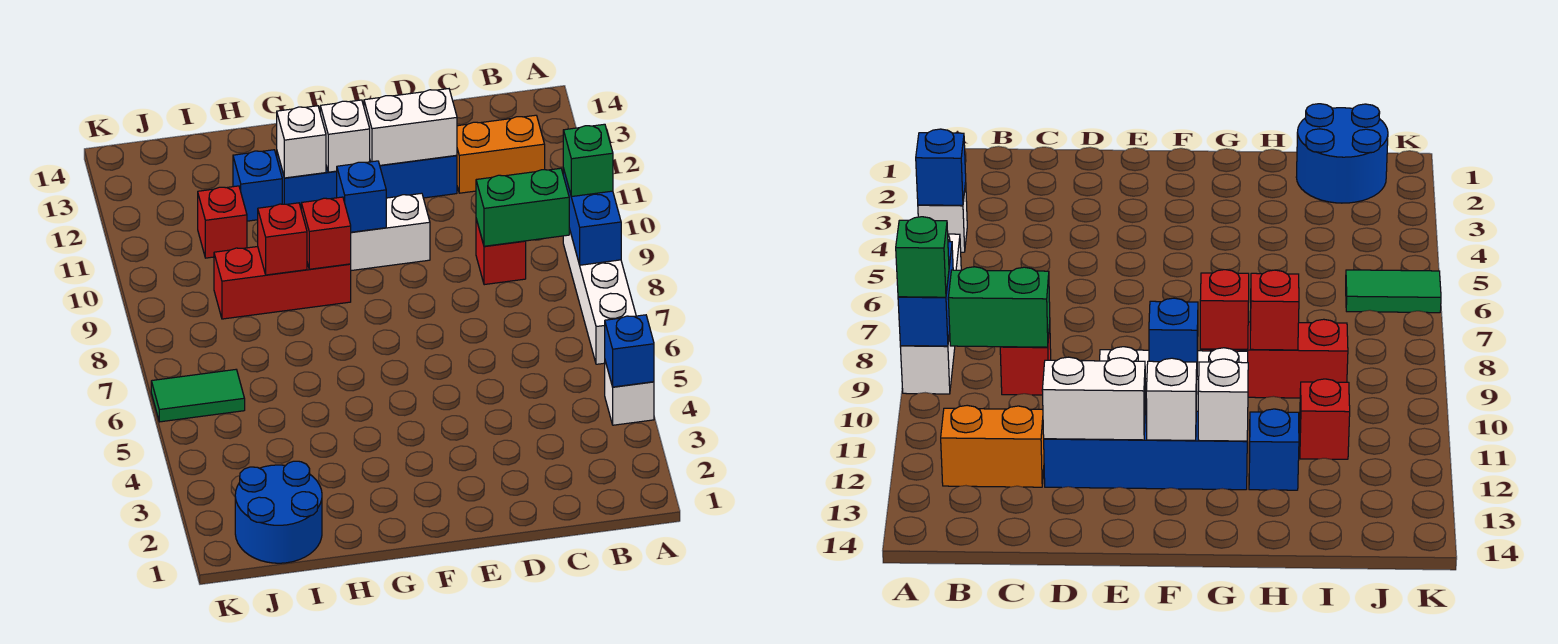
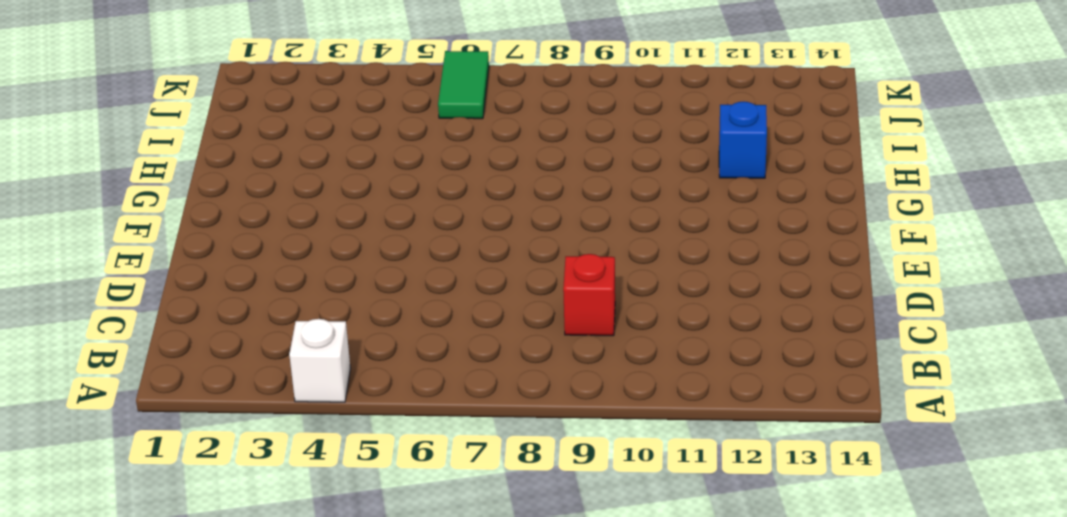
none -> white 1x4 brick [563,229,636,364]
none -> orange 1x2 brick [457,115,545,193]
none -> blue 1x4 brick [277,153,457,207]

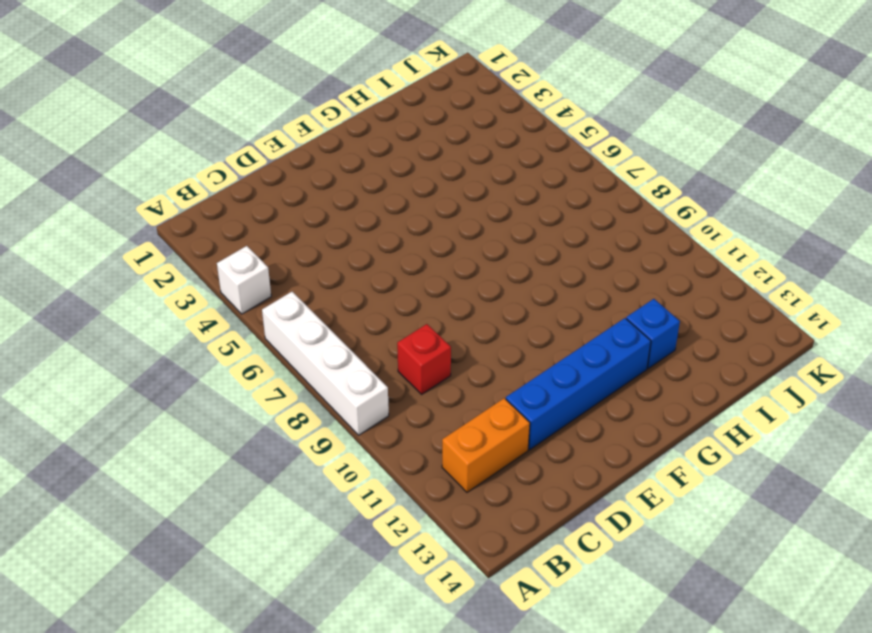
none -> white 1x3 brick [351,193,430,271]
none -> red 1x3 brick [214,247,351,319]
none -> blue 2x2 round brick [235,461,322,563]

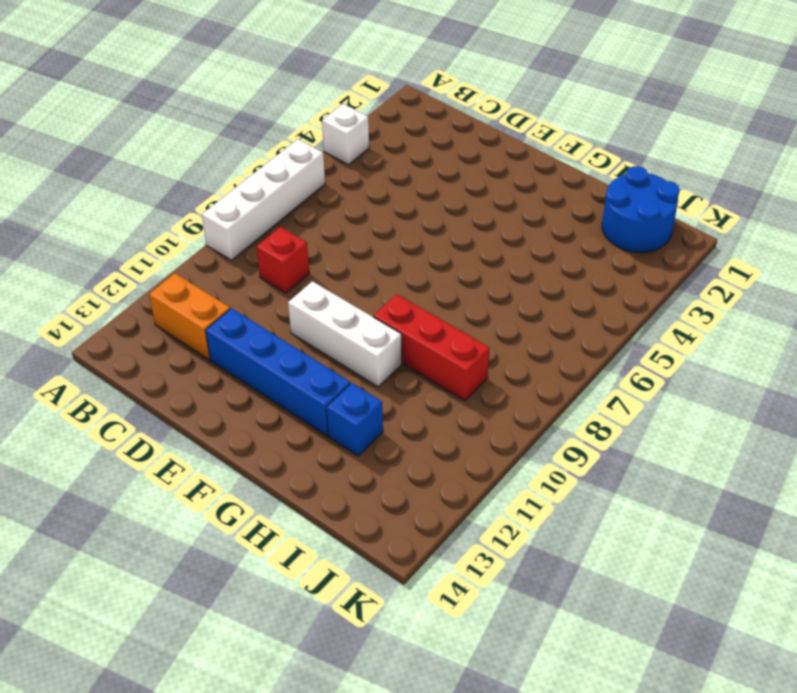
none -> red 1x1 brick [198,186,247,258]
none -> green 1x2 tile [151,370,245,422]
none -> blue 1x1 brick [605,315,654,387]

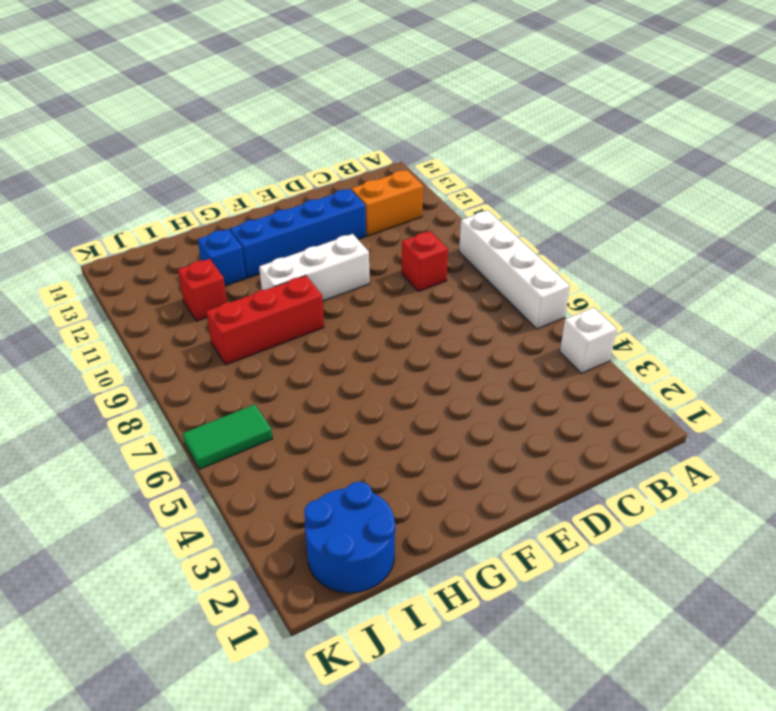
none -> blue 1x1 brick [605,315,654,387]
none -> blue 1x2 brick [563,168,621,265]
none -> green 1x2 brick [476,168,569,246]

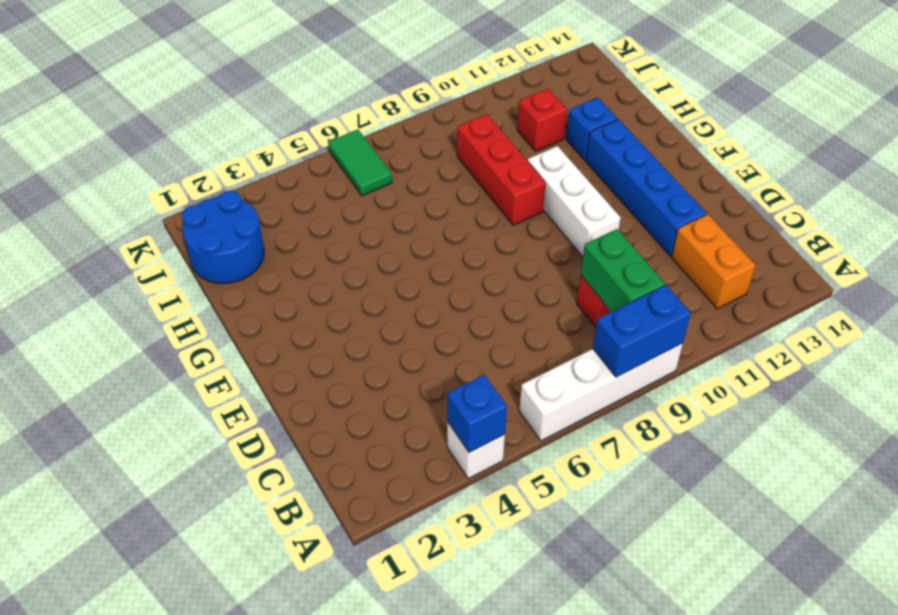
none -> white 1x2 brick [364,89,457,165]
none -> blue 1x1 brick [336,161,386,232]
none -> white 1x1 brick [320,100,370,172]

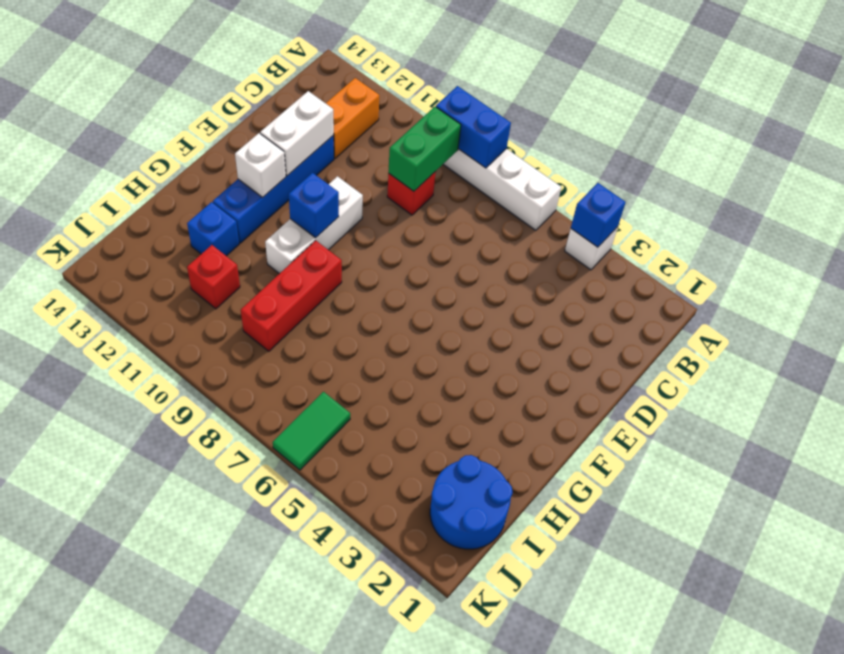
none -> red 1x1 brick [301,197,351,269]
none -> white 1x1 brick [277,106,326,178]
none -> red 1x1 brick [258,203,307,275]

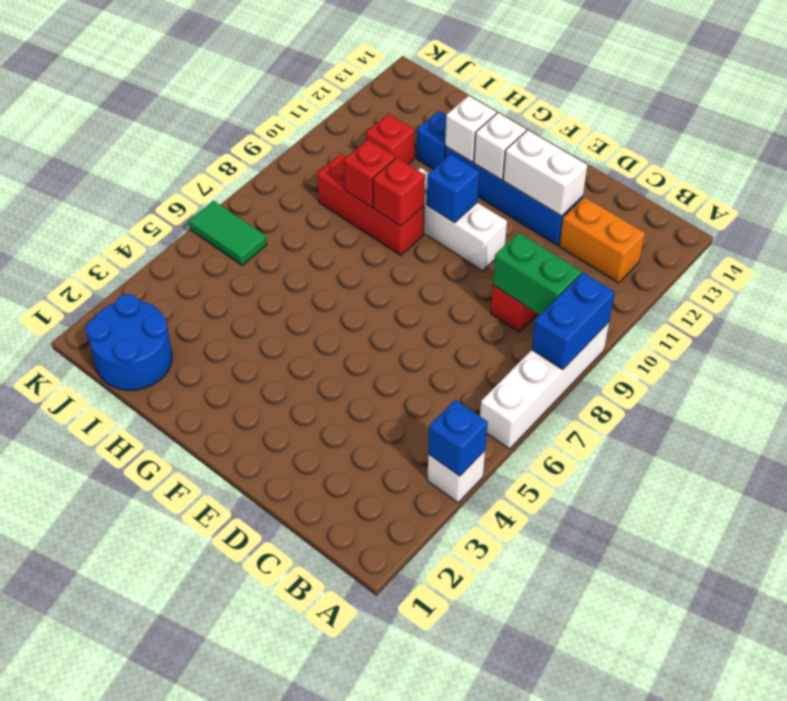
none -> green 1x1 brick [563,124,613,197]

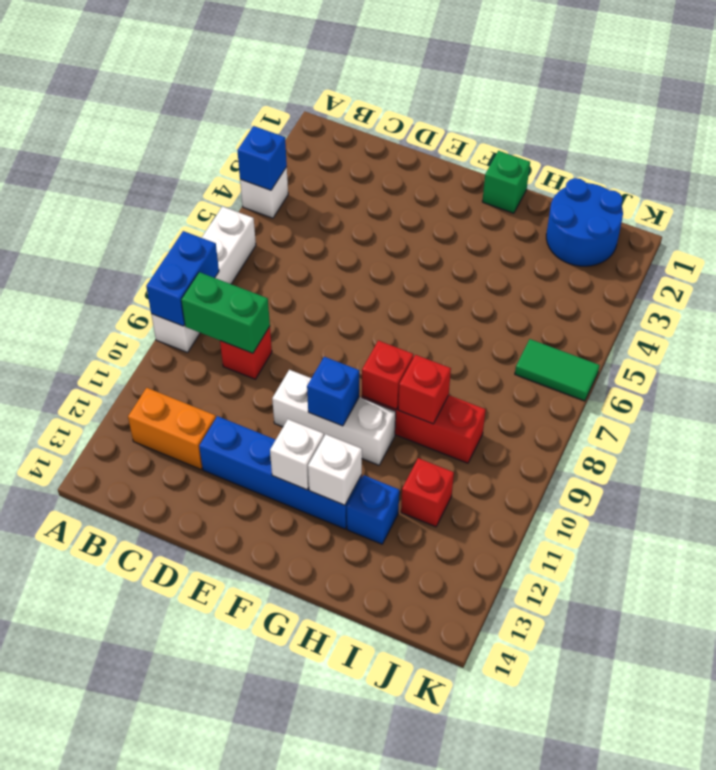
green 1x1 brick [482,151,530,213] -> green 1x1 brick moved to [563,124,613,197]
none -> white 1x2 brick [364,89,457,165]

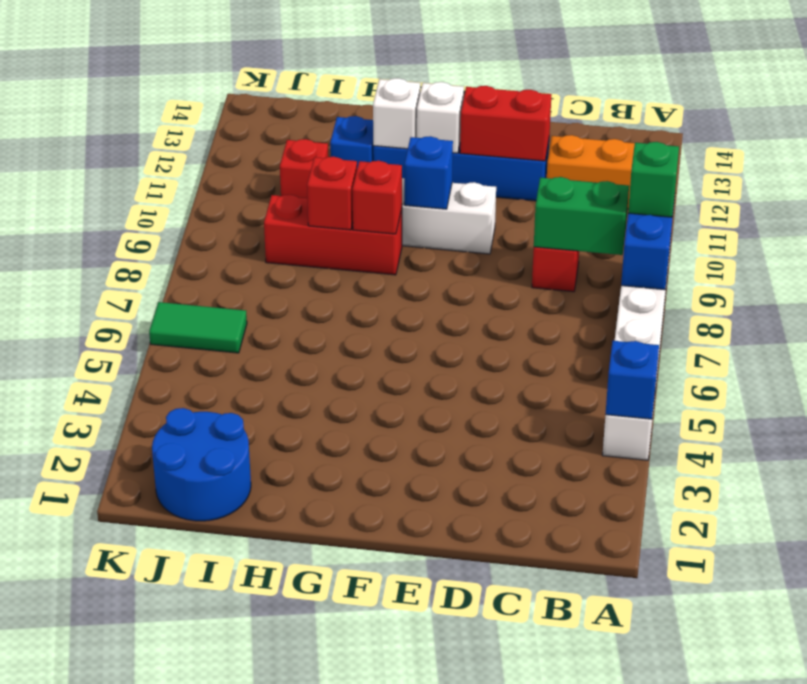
red 1x2 brick [460,86,551,161] -> white 1x2 brick [364,89,457,165]

